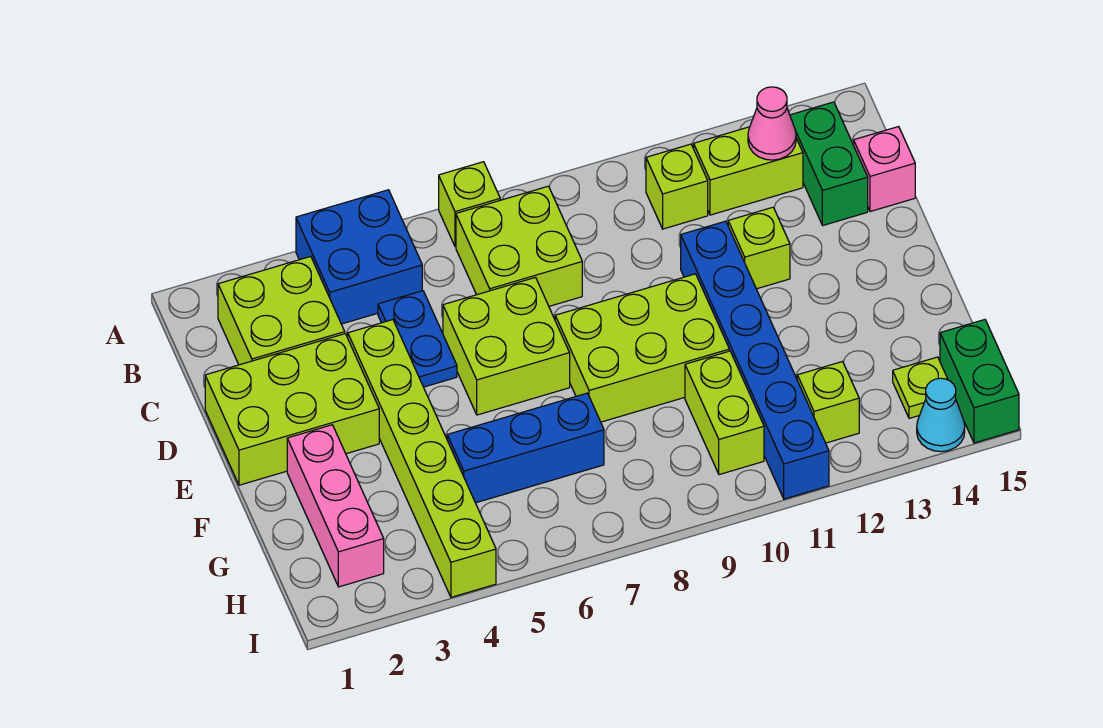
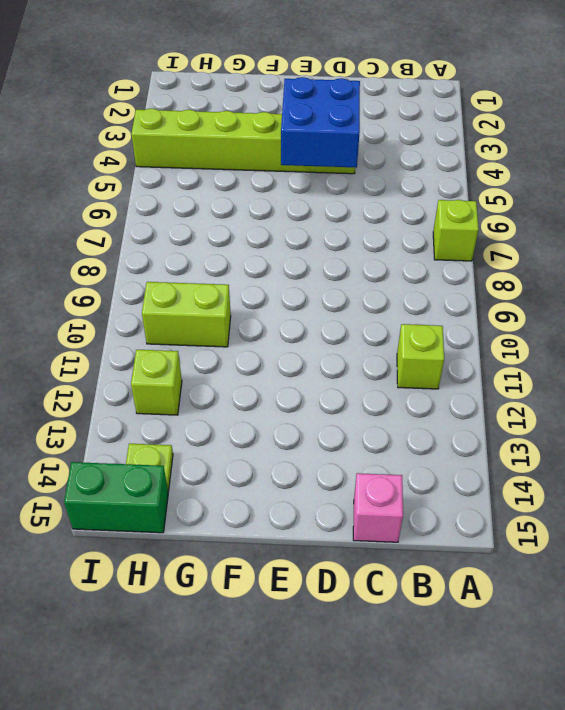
blue 2x2 brick [281,77,360,168] -> blue 2x2 brick moved to [296,190,422,324]
none -> lime 2x2 brick [218,256,345,365]
none -> lime 2x2 brick [456,186,582,306]
none -> lime 1x2 brick [694,127,803,215]

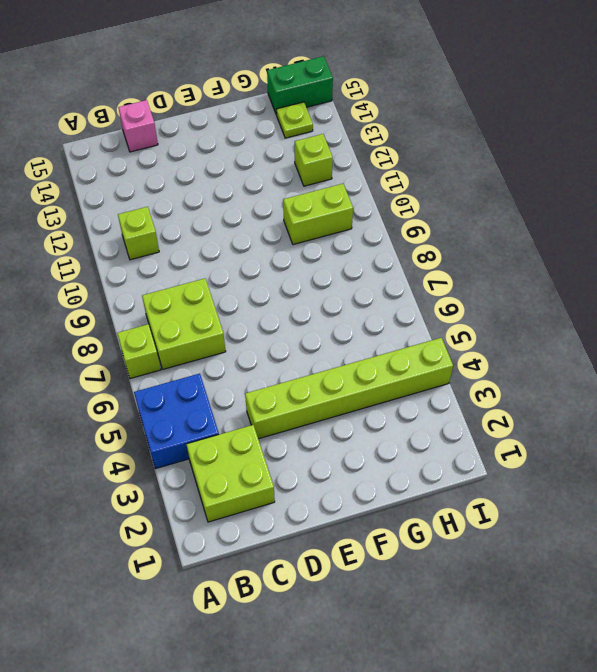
none -> lime 1x2 brick [694,127,803,215]
none -> green 1x2 brick [790,102,868,225]
none -> blue 1x2 plate [378,291,457,387]

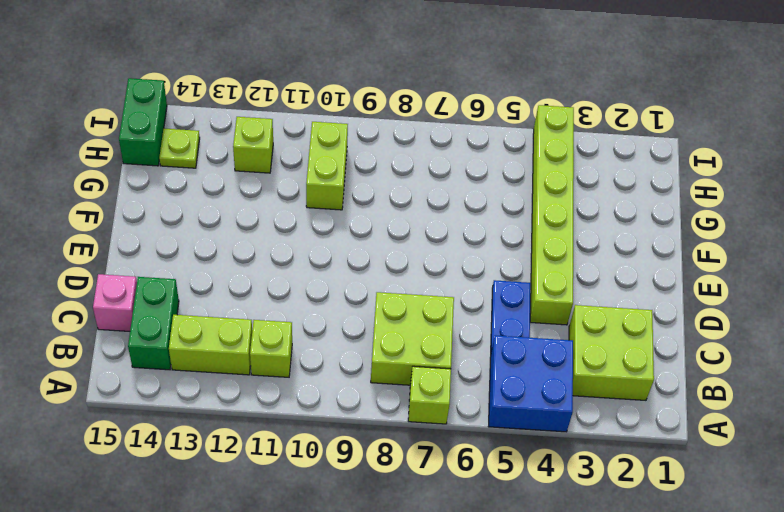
none -> lime 2x3 brick [205,334,379,485]
none -> lime 2x2 brick [443,278,570,415]
none -> blue 1x6 brick [681,221,829,499]

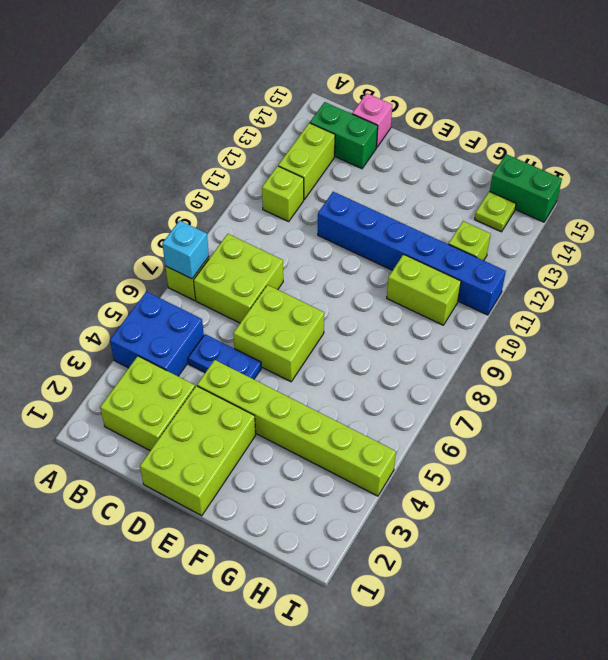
cyan 1x1 brick [162,221,209,279] -> none
none -> lime 1x1 brick [728,207,790,289]
none -> lime 2x3 brick [555,274,729,422]
none -> pink 1x3 brick [287,425,384,587]

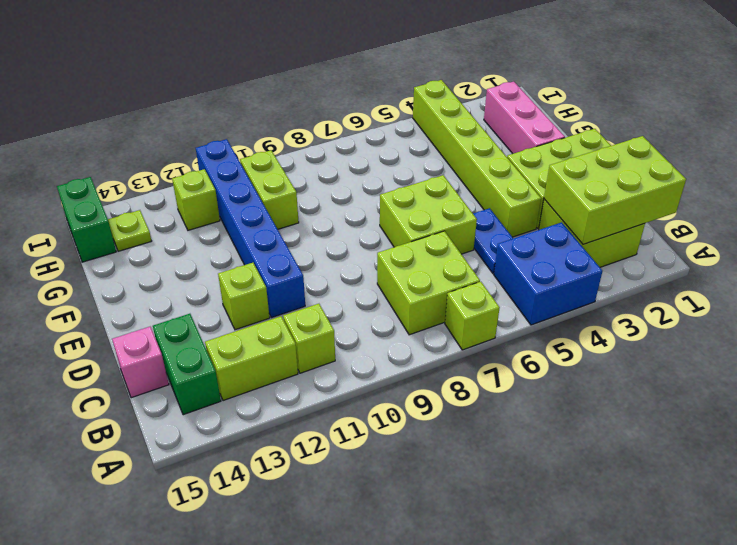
lime 2x3 brick [544,136,686,244] -> lime 2x3 brick moved to [555,274,729,422]
none -> blue 1x3 brick [447,393,604,503]
none -> cyan 1x1 cone [917,378,965,452]
none -> pink 1x1 cone [748,87,796,160]

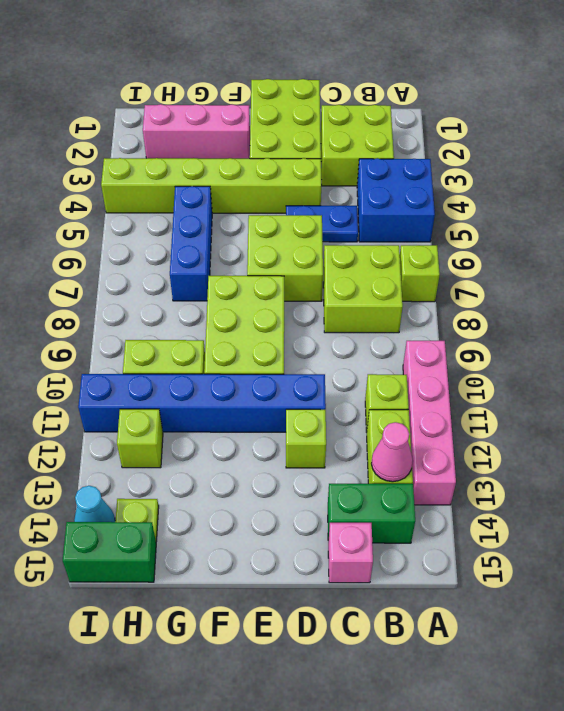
pink 1x4 brick [403,341,456,505] -> none

